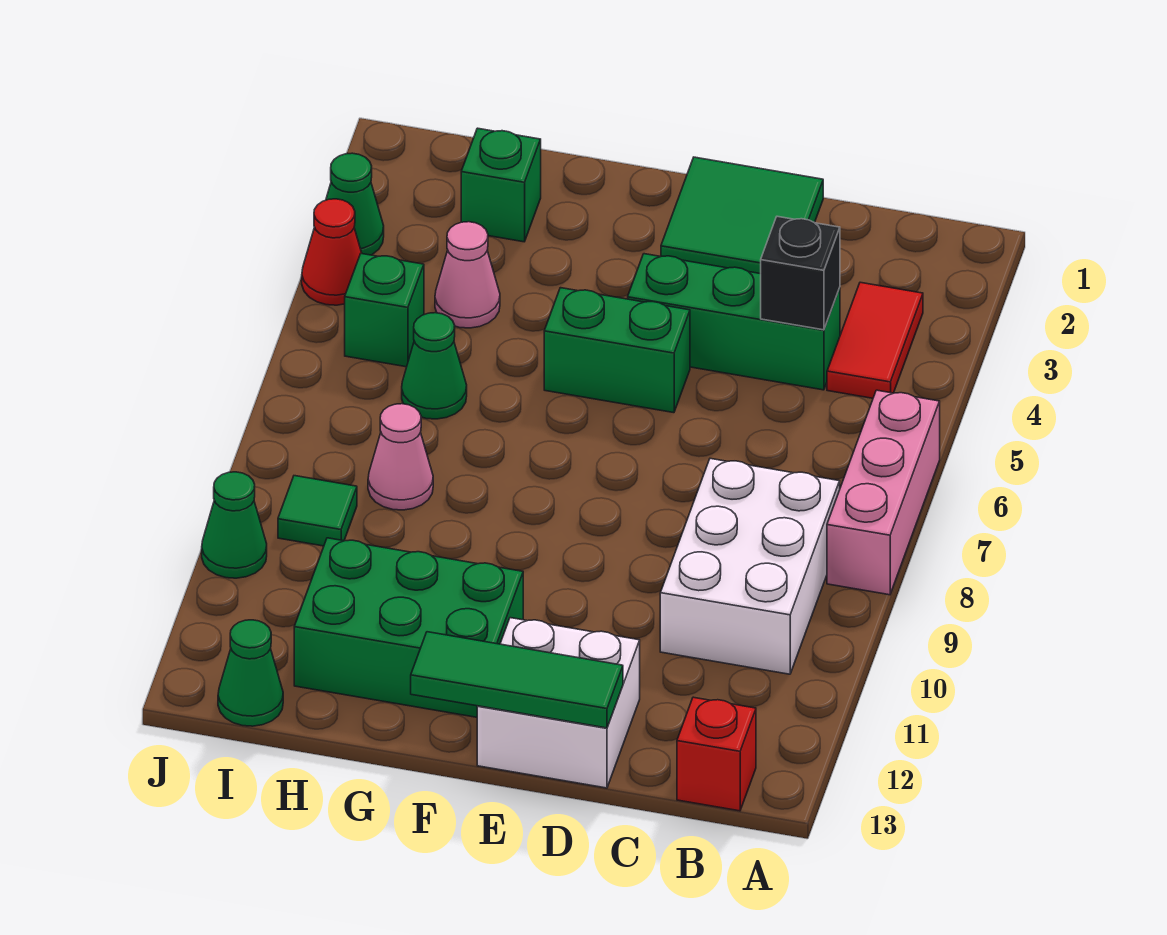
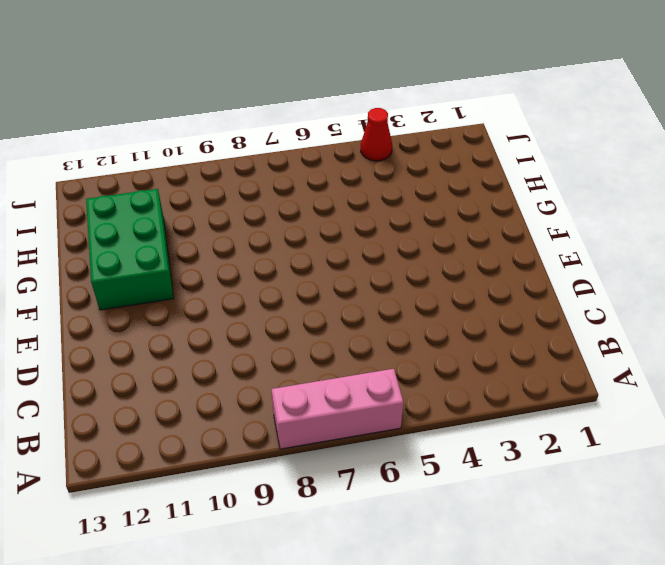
none -> red 1x2 tile [827,282,923,398]
none -> white 2x3 brick [660,459,840,674]
none -> red 1x1 brick [677,697,756,811]

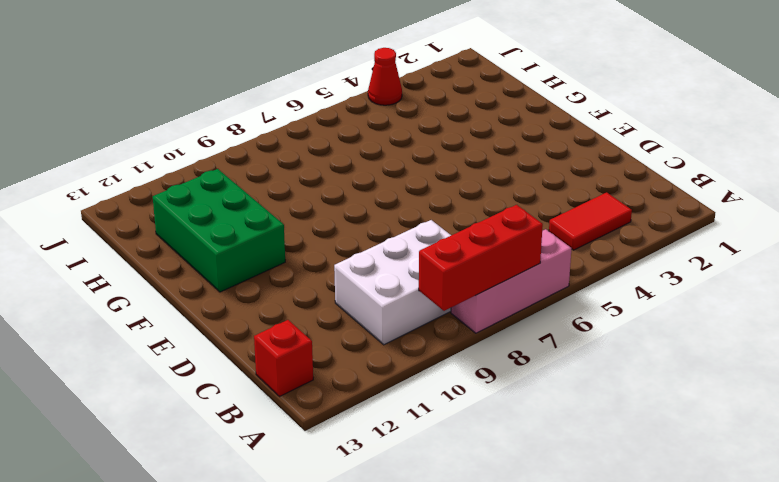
red 1x3 brick [419,205,543,311] -> none
none -> green 1x3 brick [628,254,840,390]
none -> green 2x2 tile [661,157,823,274]
none -> white 2x2 brick [477,618,640,788]

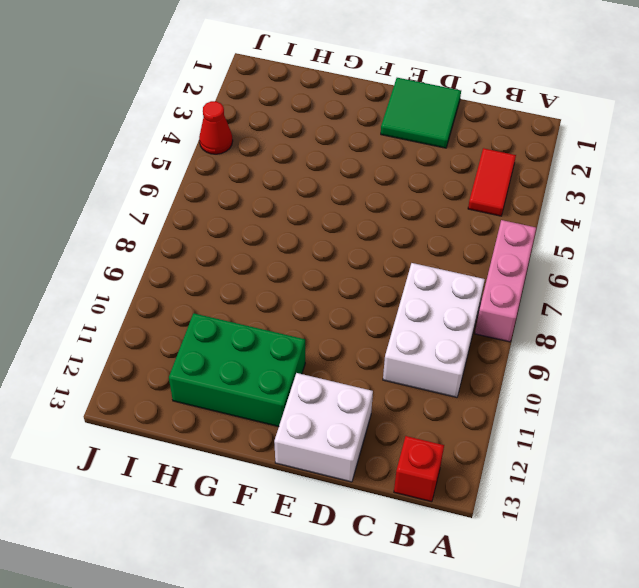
none -> green 1x3 brick [628,254,840,390]
none -> green 1x2 brick [544,288,690,413]
none -> green 1x1 brick [461,128,541,242]

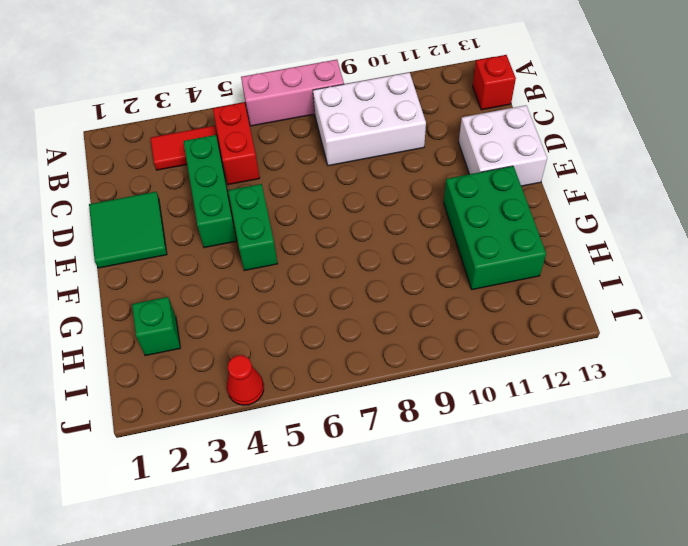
red 1x2 brick [213,102,260,185] -> none
none -> pink 1x1 cone [435,222,500,328]
none -> green 1x1 cone [402,313,467,419]
none -> pink 1x1 cone [368,404,433,510]

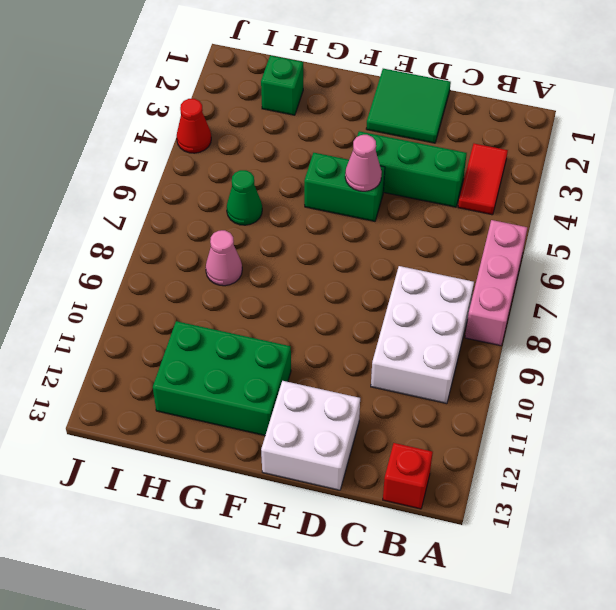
pink 1x1 cone [345,135,382,191] -> pink 1x1 cone moved to [435,222,500,328]
none -> green 1x1 brick [345,253,424,367]
none -> green 1x1 tile [278,476,357,546]
none -> green 1x1 cone [218,620,283,726]

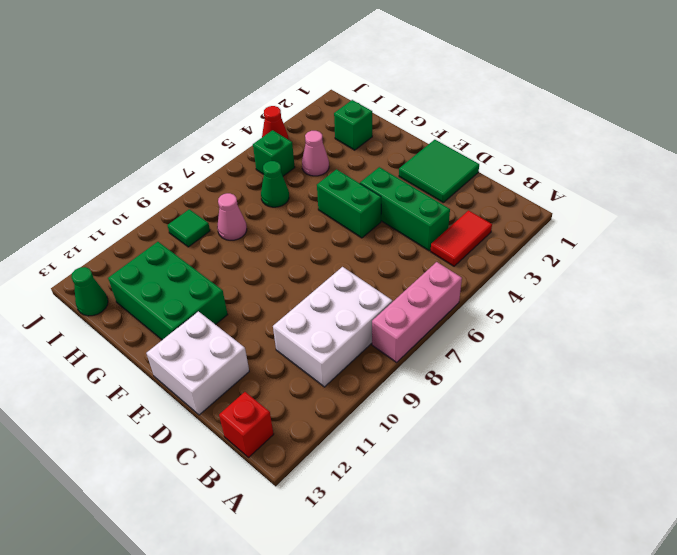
none -> green 1x1 cone [326,153,384,255]
none -> green 1x1 cone [202,472,267,578]
none -> black 1x1 brick [761,216,840,330]

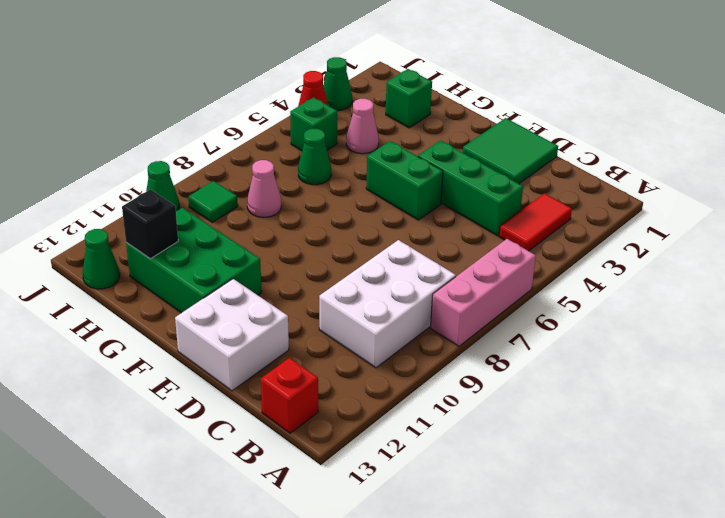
black 1x1 brick [122,189,178,259] -> black 1x1 brick moved to [761,216,840,330]
none -> green 1x3 tile [411,632,623,728]

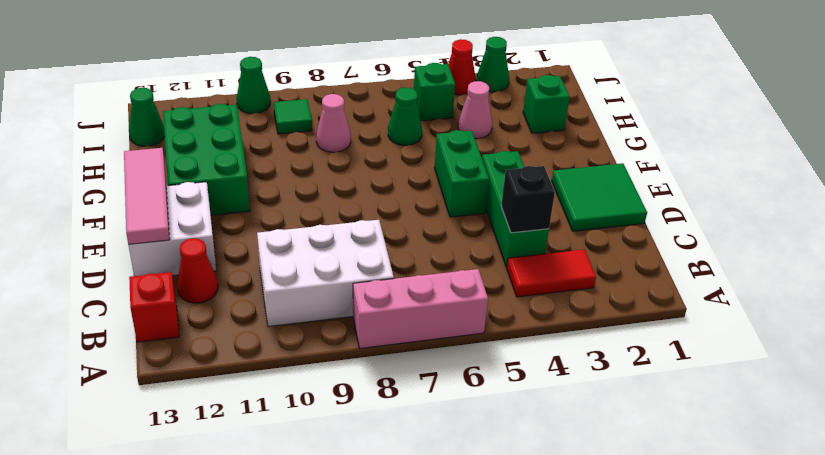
red 1x1 cone [177,238,218,303] -> none
pink 1x3 tile [124,148,170,244] -> green 1x3 tile [411,632,623,728]

